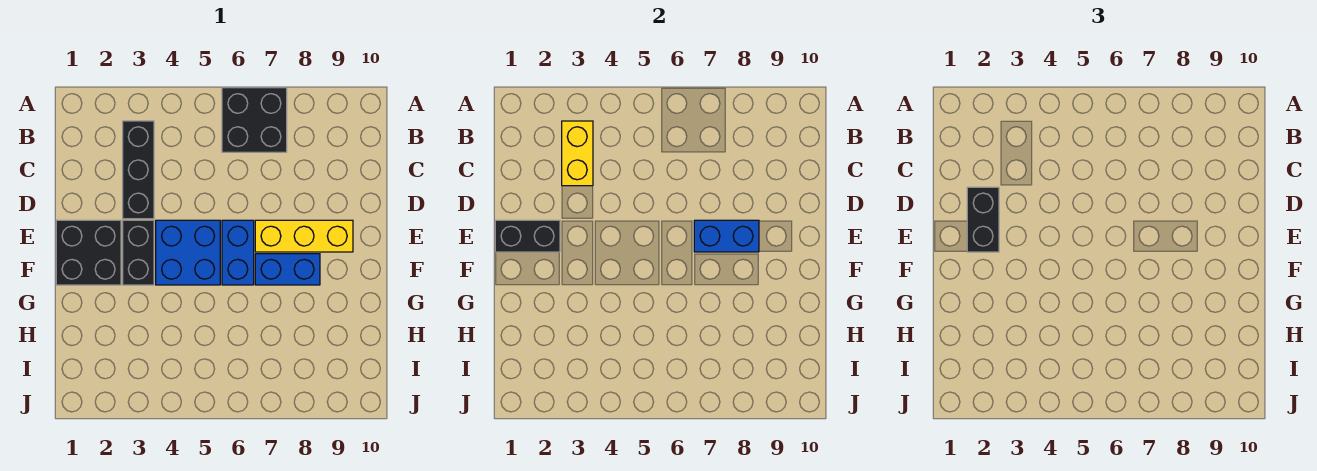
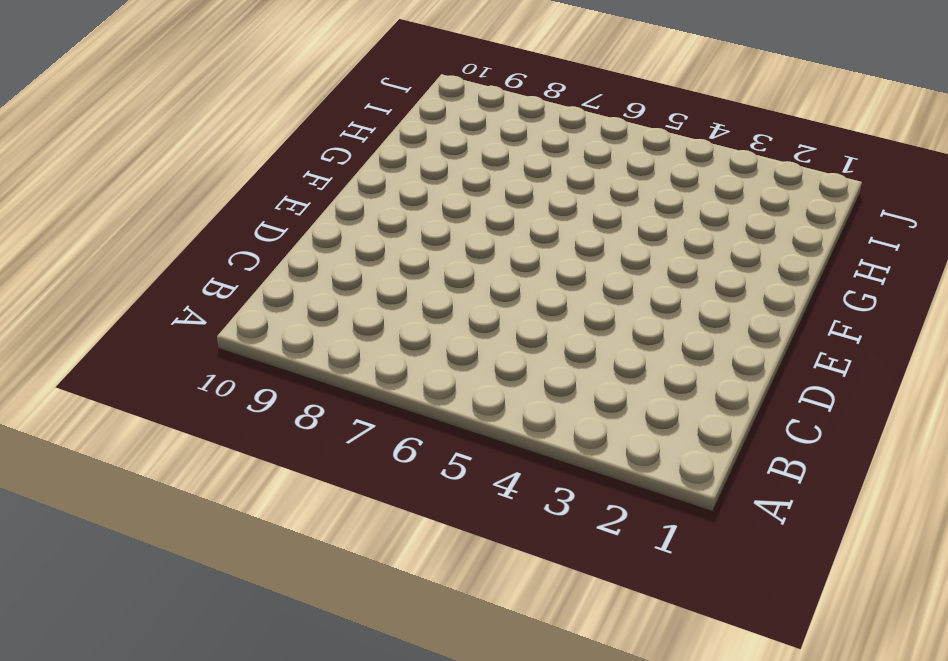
none -> black 2x2 brick [222,88,287,152]
none -> black 1x3 brick [123,121,154,219]
none -> black 2x2 brick [56,220,121,285]

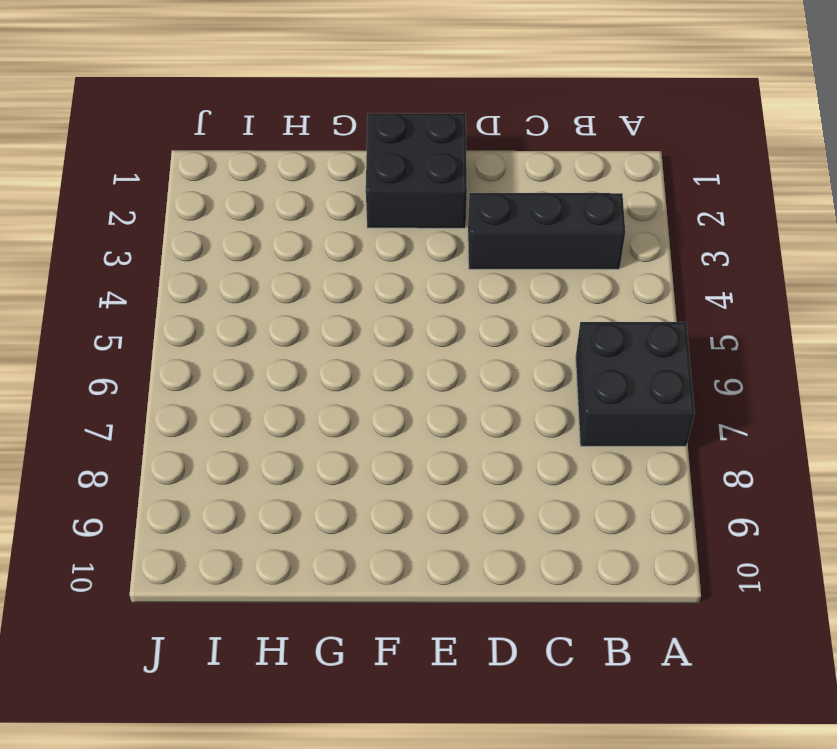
none -> black 1x2 brick [123,220,154,285]
none -> blue 2x2 brick [156,220,220,285]
none -> blue 1x2 brick [222,220,254,285]

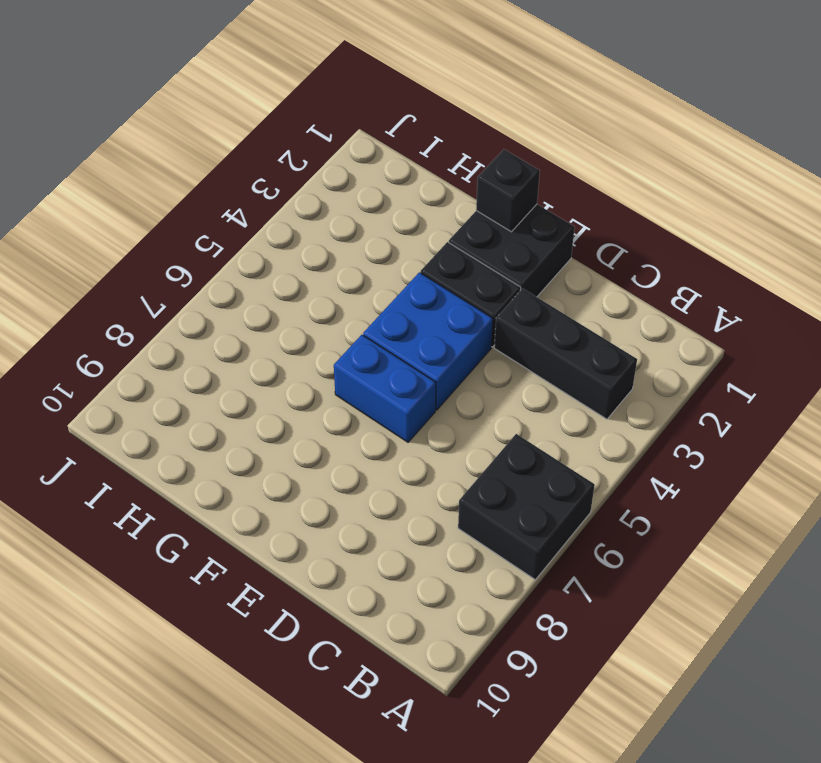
black 1x1 brick [476,149,540,232] -> none
none -> yellow 1x3 brick [255,220,353,252]
none -> blue 1x2 brick [255,254,320,285]
none -> yellow 1x2 brick [562,121,593,186]

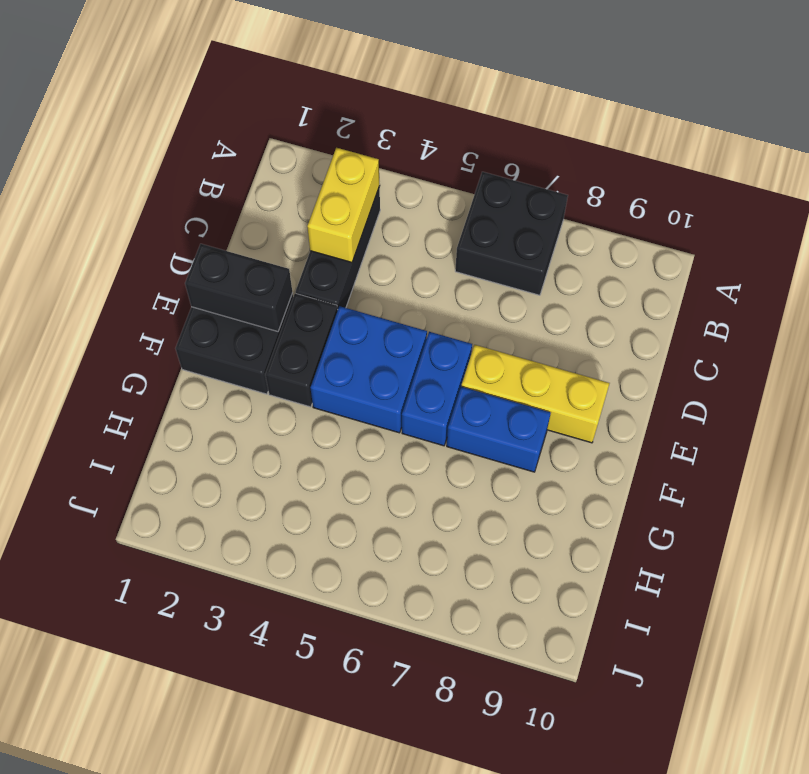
none -> blue 1x2 brick [694,220,759,252]
none -> black 1x2 brick [967,187,999,252]

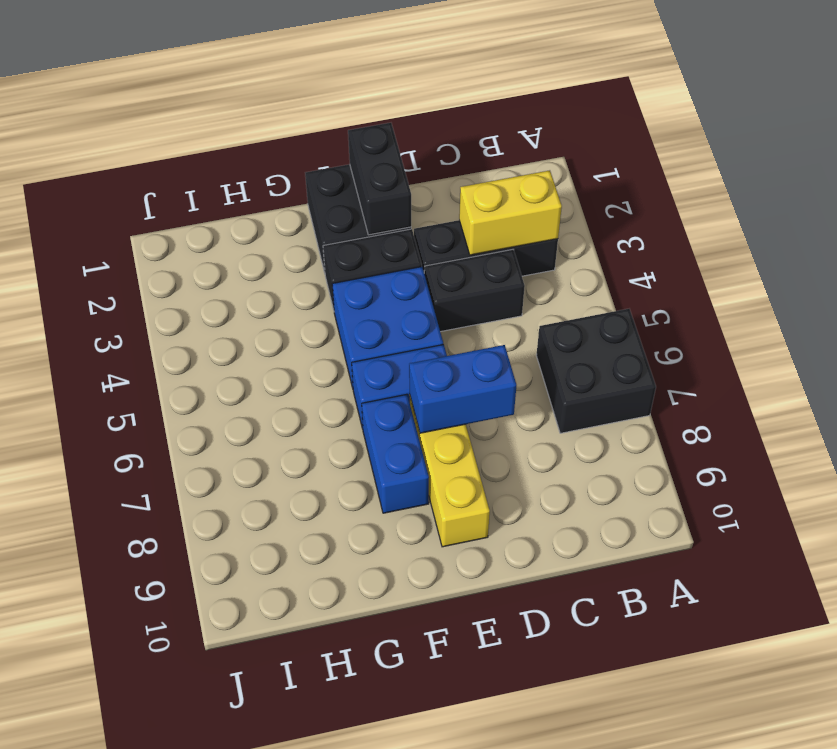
black 1x2 brick [424,250,525,332] -> black 1x2 brick moved to [967,187,999,252]
blue 1x2 brick [409,345,517,433] -> blue 1x2 brick turned to [694,220,759,252]

